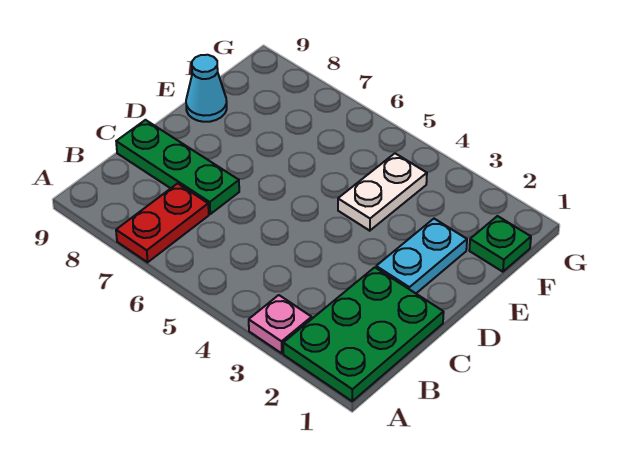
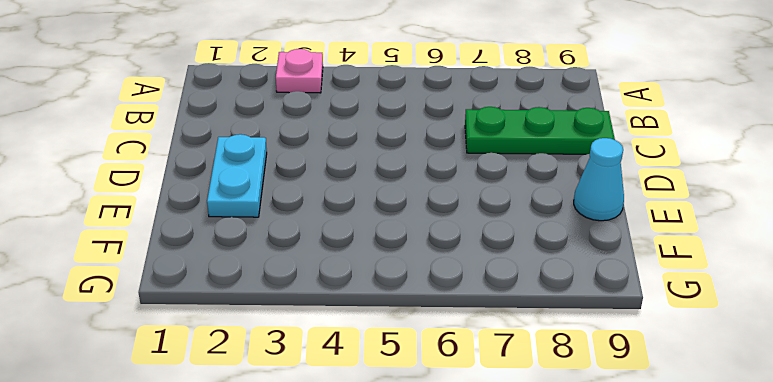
none -> green 2x3 plate [283,267,444,401]
none -> red 1x2 plate [116,183,209,262]

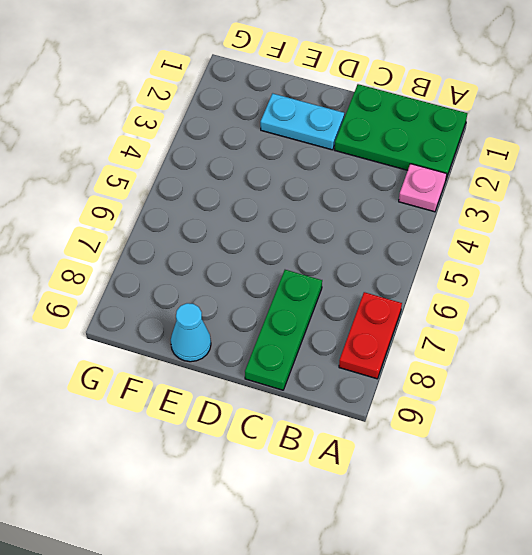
red 1x2 plate [339,292,402,379] -> red 1x2 plate turned to [116,183,209,262]
none -> white 1x2 plate [338,153,427,231]
none -> green 1x1 plate [469,216,531,272]

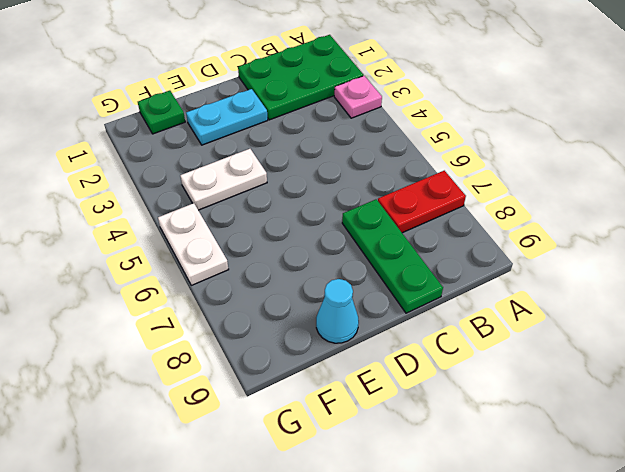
white 1x2 plate [158,203,229,285] -> none

